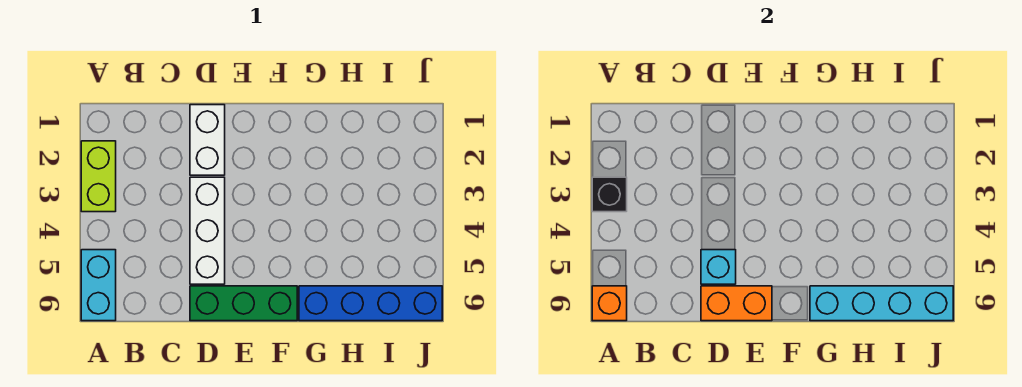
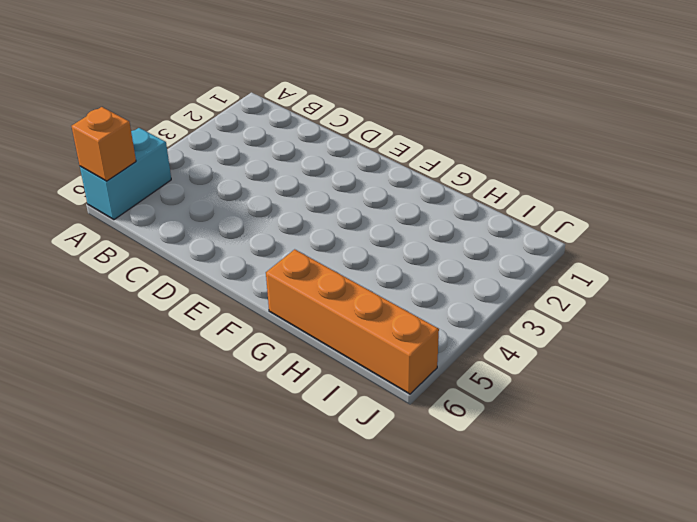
orange 1x4 brick [266,249,439,394] -> blue 1x4 brick [299,286,442,321]
none -> lime 1x2 brick [81,141,116,212]
none -> white 1x2 brick [190,105,225,175]

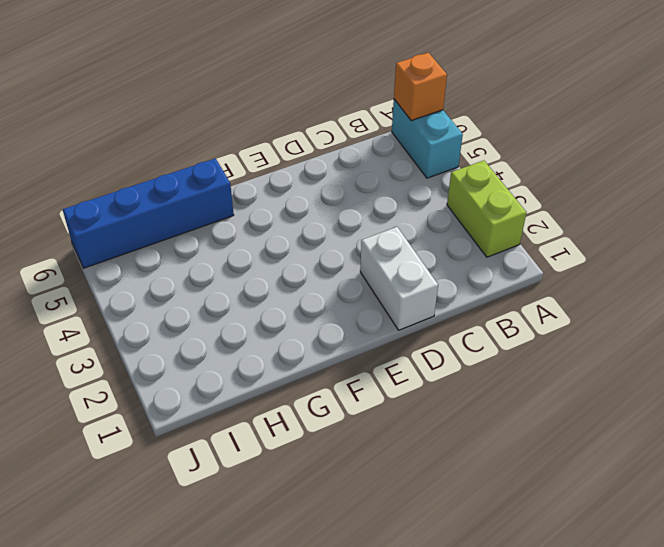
none -> white 1x3 brick [190,177,225,284]
none -> green 1x3 brick [190,286,297,321]

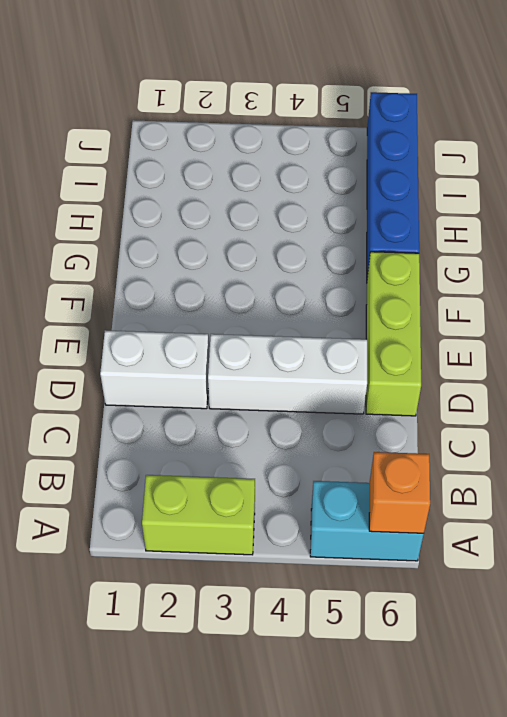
lime 1x3 brick [366,252,421,416] -> green 1x3 brick [190,286,297,321]
none -> black 1x1 brick [592,177,627,212]
none -> cyan 1x1 brick [701,250,736,284]

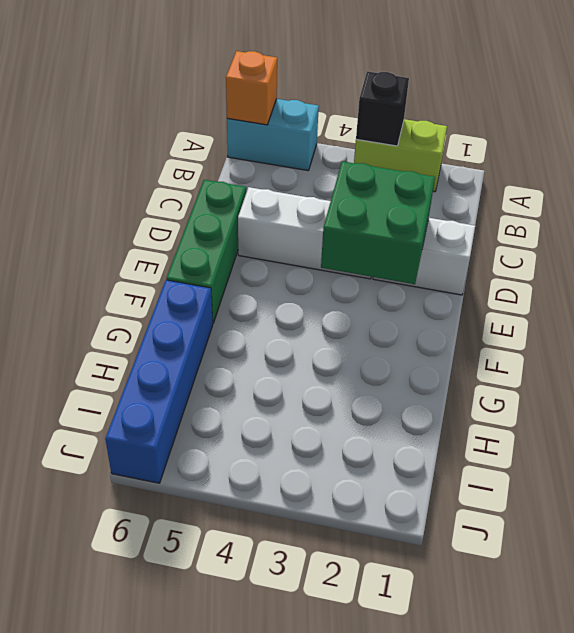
green 2x2 brick [321,161,435,284] -> none
none -> cyan 1x1 brick [701,250,736,284]
none -> orange 1x2 brick [701,286,772,321]

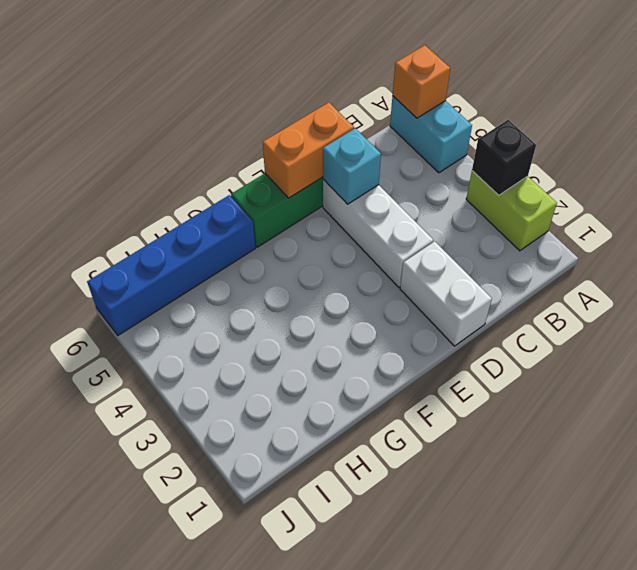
none -> cyan 1x4 brick [810,286,953,321]

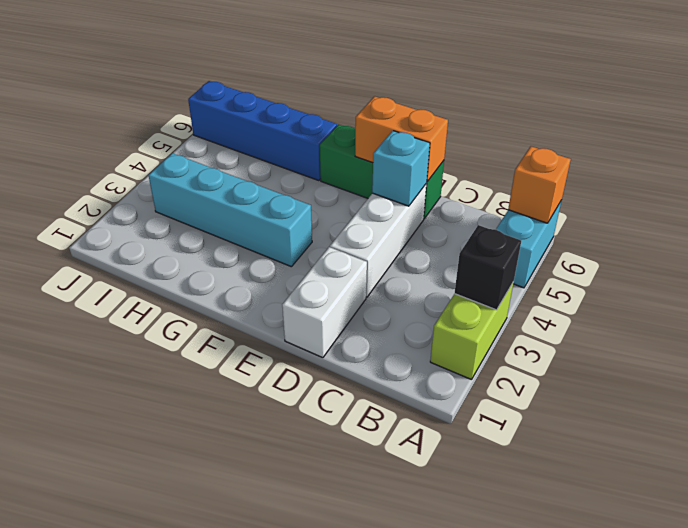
cyan 1x4 brick [148,153,312,267] -> cyan 1x4 brick moved to [810,286,953,321]

